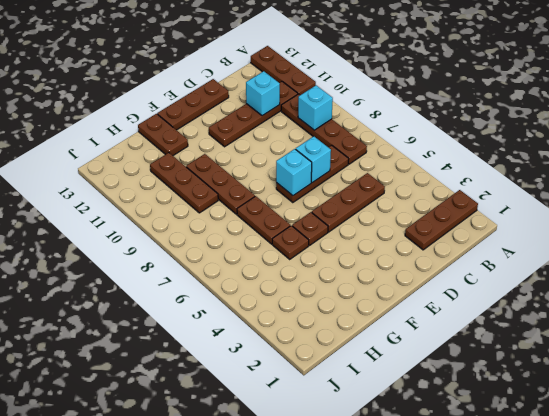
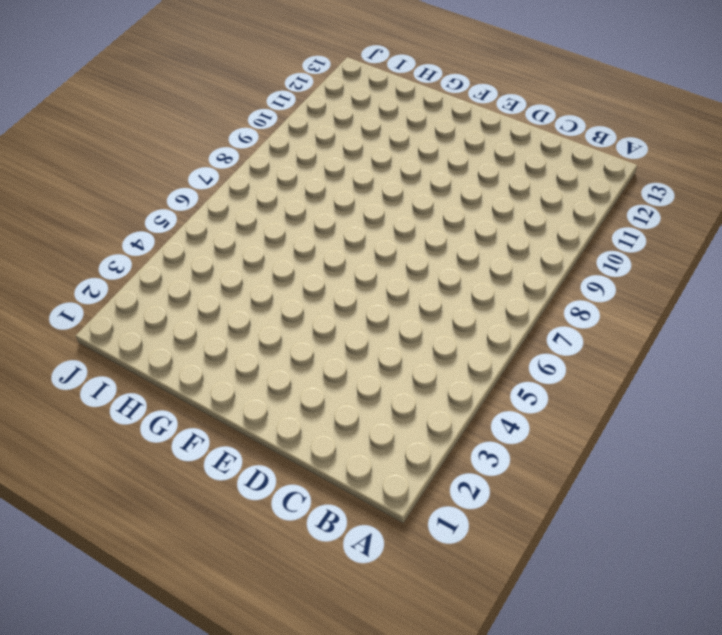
none -> brown 1x3 plate [405,190,478,250]
none -> brown 1x3 plate [251,46,316,95]
none -> brown 1x4 plate [281,94,367,164]

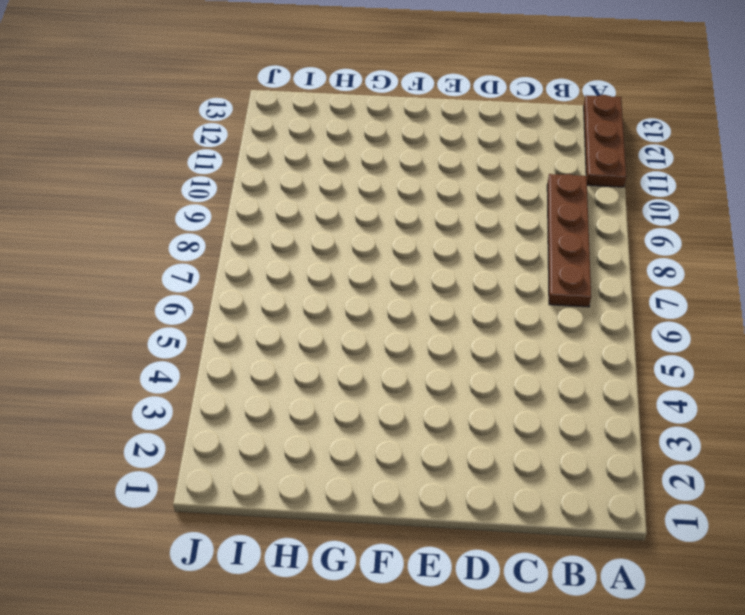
none -> brown 1x3 plate [405,190,478,250]
none -> brown 1x4 plate [209,82,298,147]
none -> brown 1x3 plate [312,173,385,232]

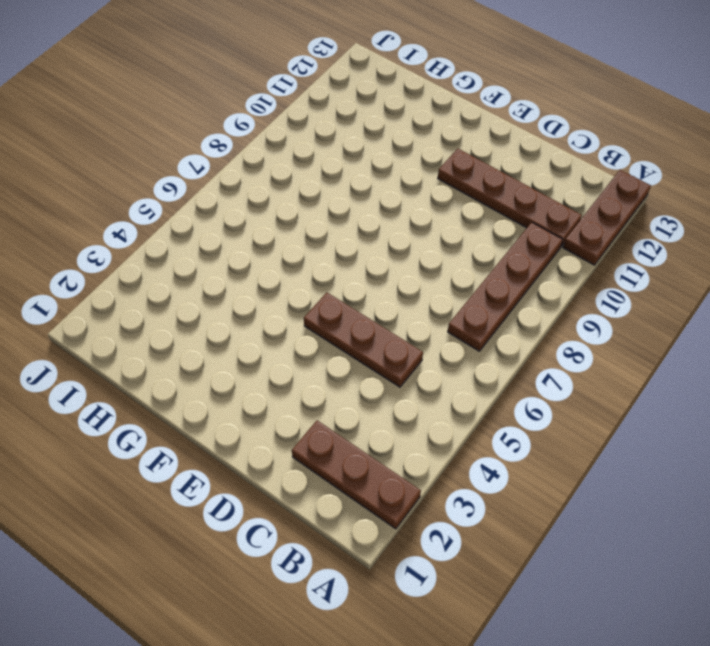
none -> brown 1x3 plate [276,145,349,203]
none -> brown 1x3 plate [157,79,229,130]
none -> brown 1x1 plate [292,212,328,246]

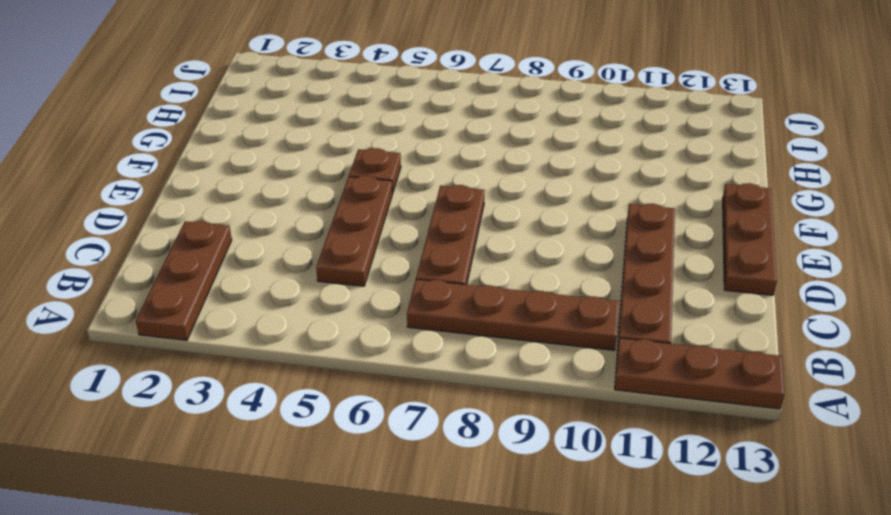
none -> brown 1x1 plate [272,226,309,259]
none -> brown 1x2 plate [237,196,290,244]
none -> brown 1x3 plate [186,154,255,214]

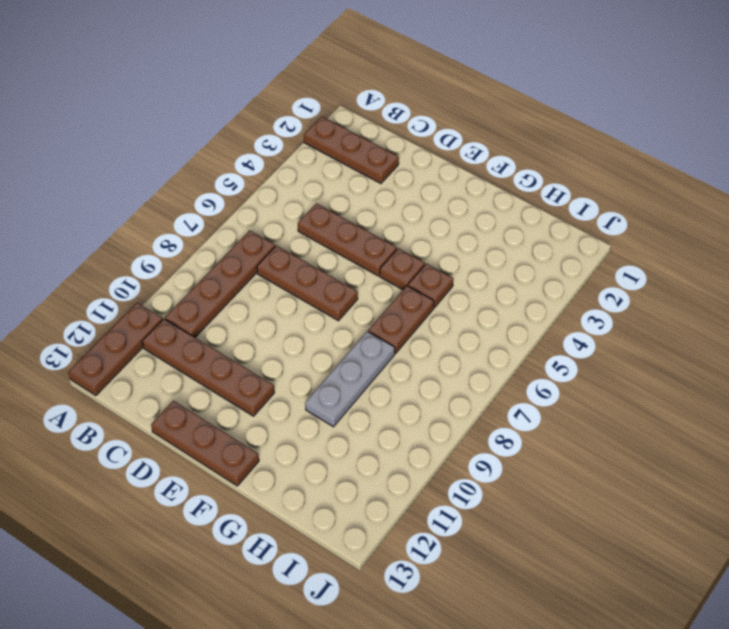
grey 1x3 plate [305,331,395,427] -> brown 1x3 plate [186,154,255,214]
none -> brown 1x2 plate [138,114,188,156]
none -> brown 1x3 plate [150,153,218,213]
none -> cyan 1x1 brick [298,85,333,130]

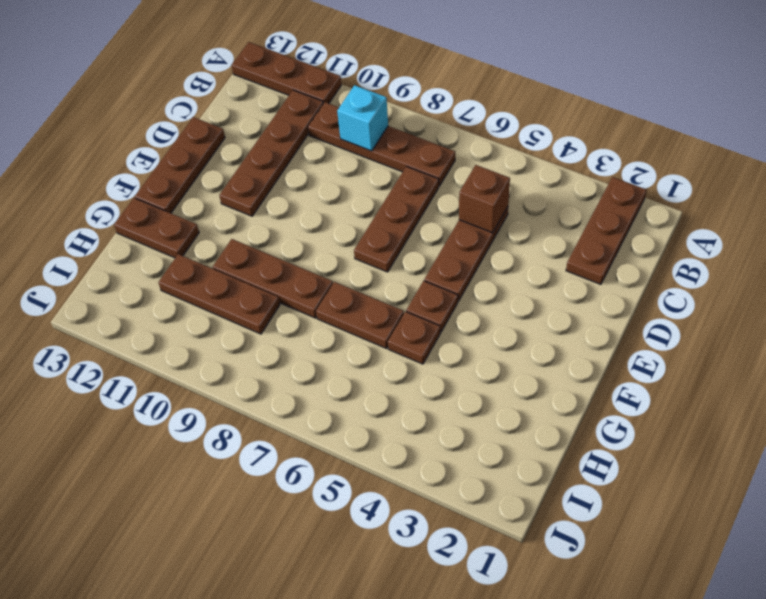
brown 1x1 brick [459,165,510,233] -> none
none -> cyan 1x1 brick [246,71,280,116]
none -> cyan 1x1 brick [296,136,331,183]
none -> cyan 1x1 brick [276,149,312,196]

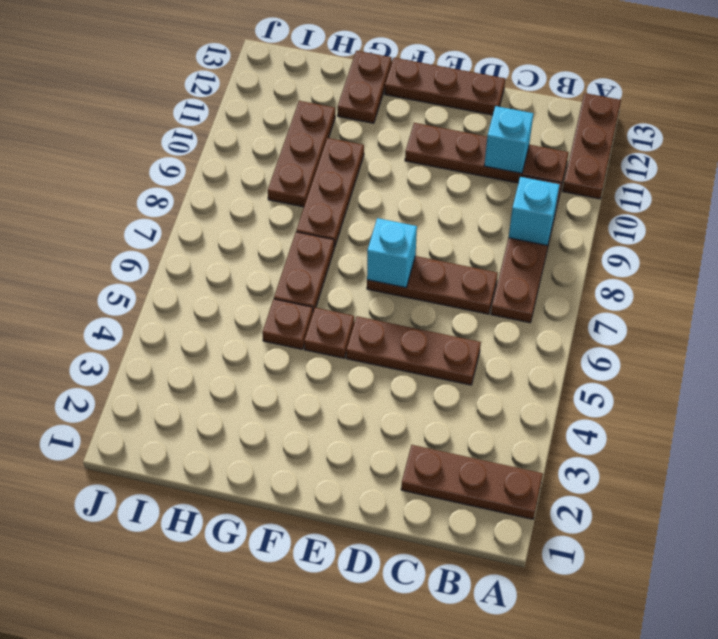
none -> cyan 1x1 brick [296,136,331,183]

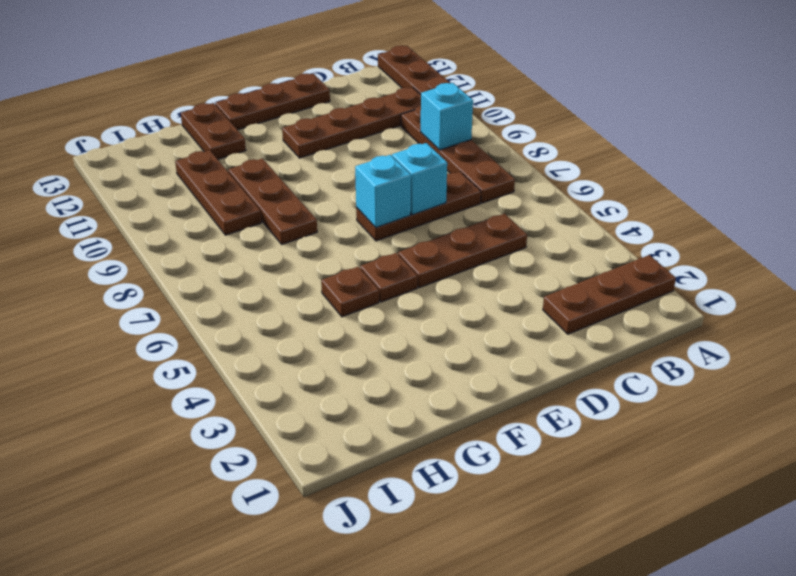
none -> brown 1x2 plate [237,196,290,244]
none -> cyan 1x1 brick [246,71,280,116]

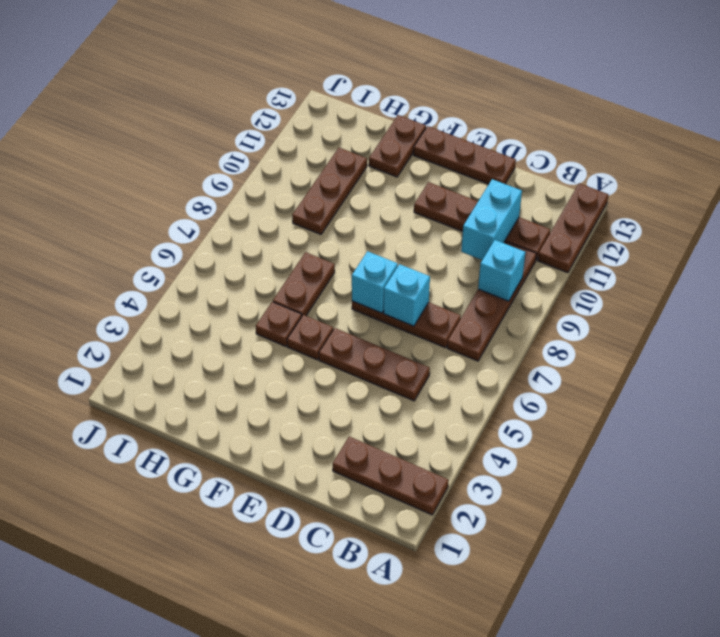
cyan 1x2 brick [461,179,522,260] -> cyan 1x1 brick [246,71,280,116]
none -> brown 1x3 plate [186,154,255,214]

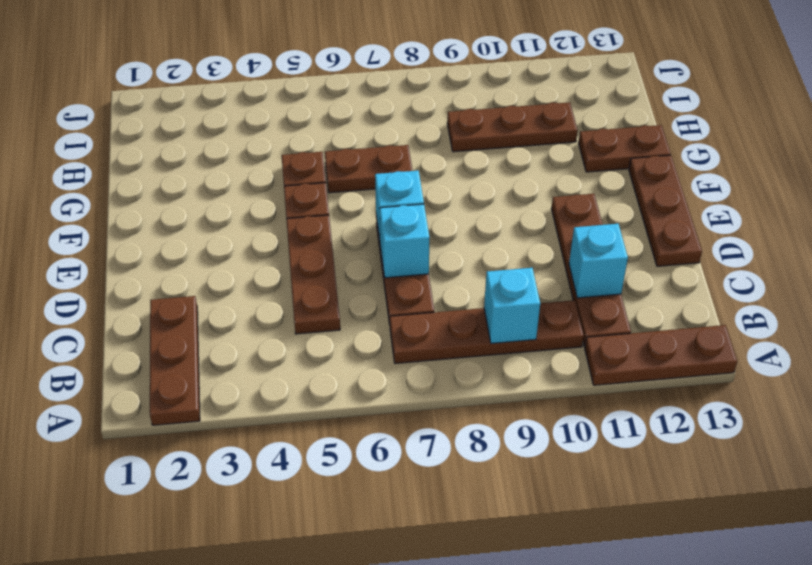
none -> brown 1x3 plate [186,154,255,214]

